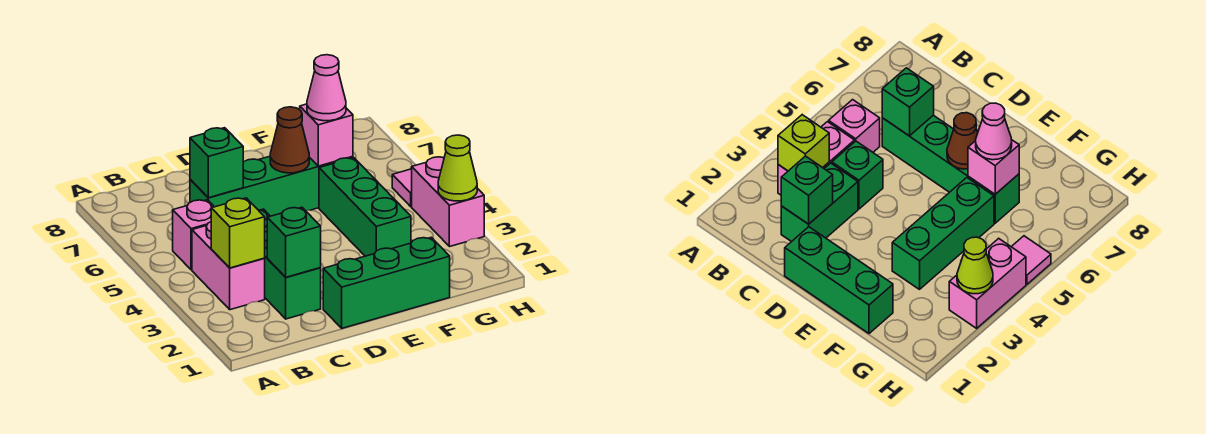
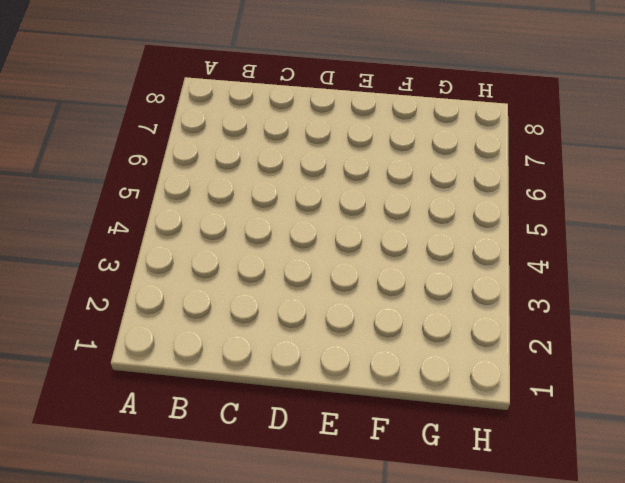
none -> pink 1x2 brick [192,222,265,310]
none -> pink 1x1 brick [173,200,214,270]
none -> green 1x2 brick [264,231,321,319]

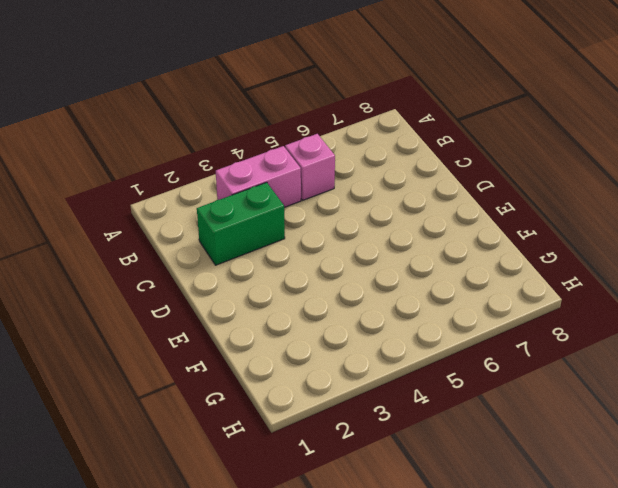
none -> green 1x1 brick [832,141,883,209]
none -> green 1x4 brick [190,156,353,216]
none -> green 1x3 brick [323,237,450,328]

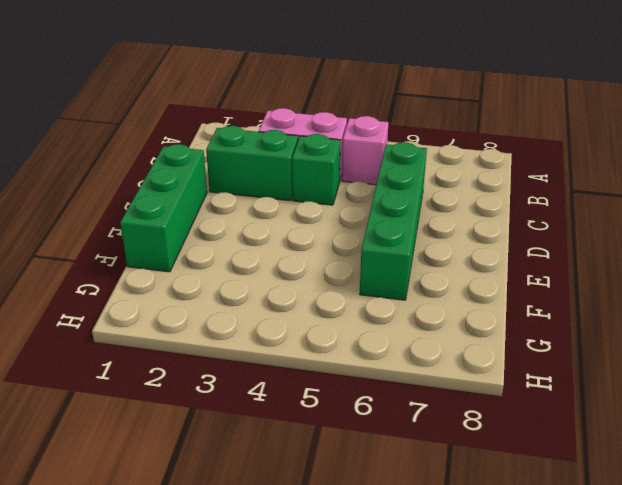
none -> green 1x3 brick [319,158,411,256]
none -> pink 1x2 brick [412,157,484,247]
none -> pink 1x1 tile [392,169,412,207]

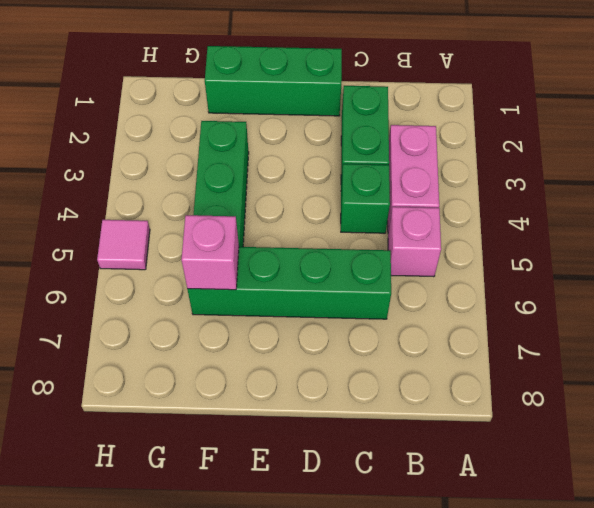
none -> pink 1x2 brick [412,157,484,247]
none -> lime 1x1 brick [211,198,265,268]
none -> green 1x1 brick [267,207,321,277]

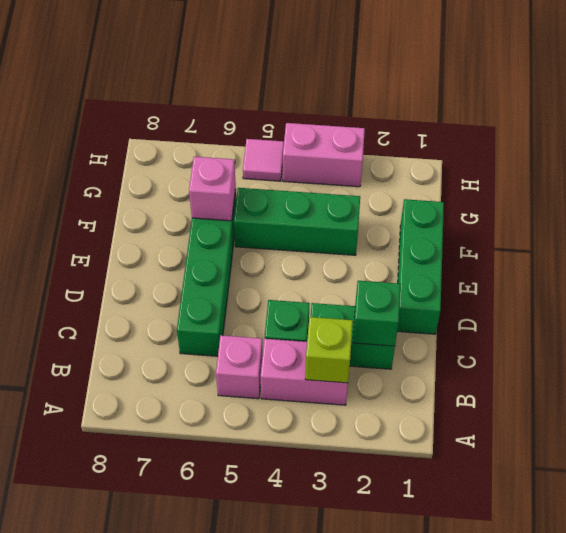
none -> green 1x1 brick [190,128,243,198]
none -> brown 1x1 cone [270,107,309,173]
none -> lime 1x1 cone [438,135,477,201]

